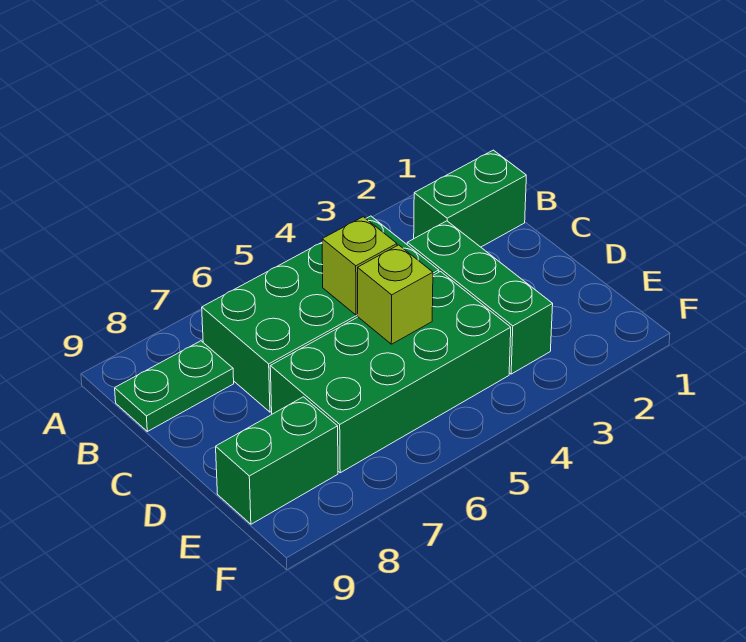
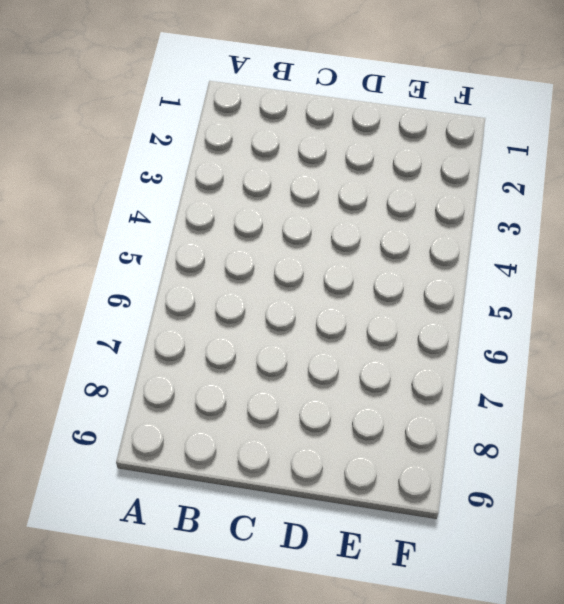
none -> green 1x2 brick [414,150,526,247]
none -> green 2x4 brick [202,216,439,412]

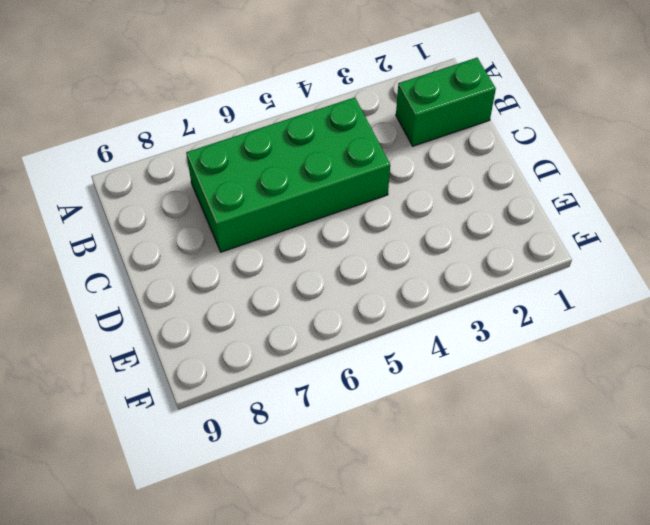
none -> green 1x2 plate [115,341,234,431]
none -> green 1x3 brick [407,221,553,374]

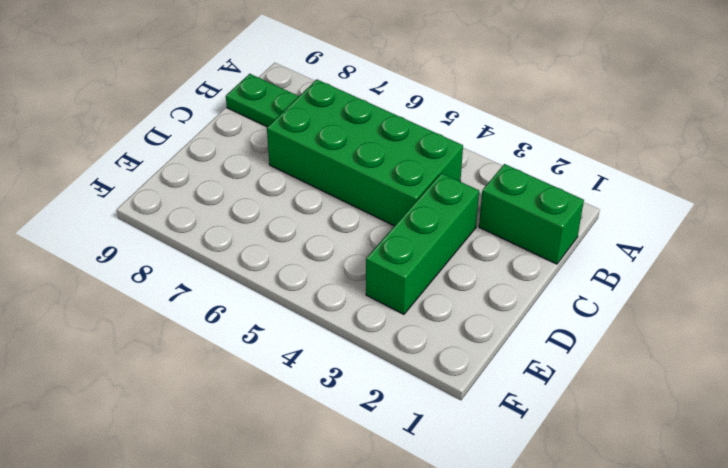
none -> green 2x4 brick [270,272,511,473]
none -> green 1x2 brick [216,397,338,524]

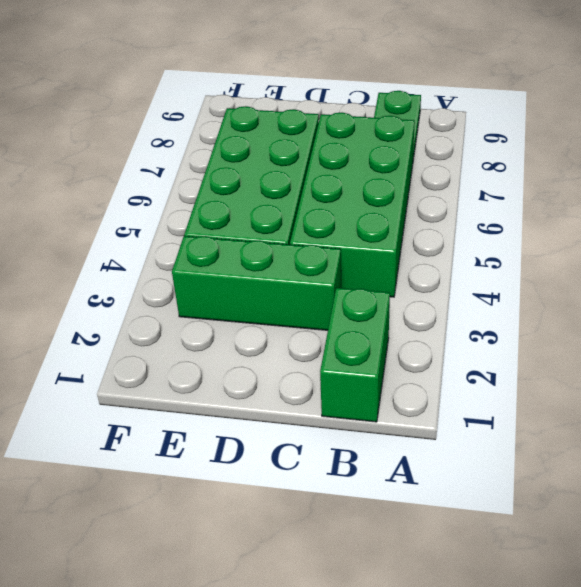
none -> green 1x2 brick [216,397,338,524]
none -> lime 1x1 brick [322,217,397,315]

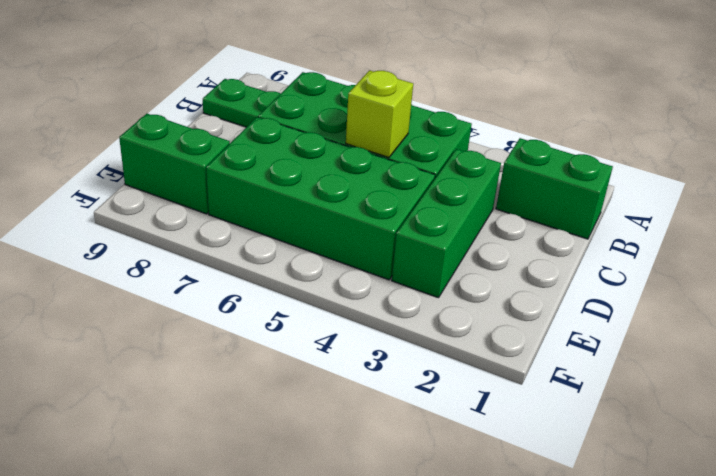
none -> lime 1x1 brick [358,245,433,344]

